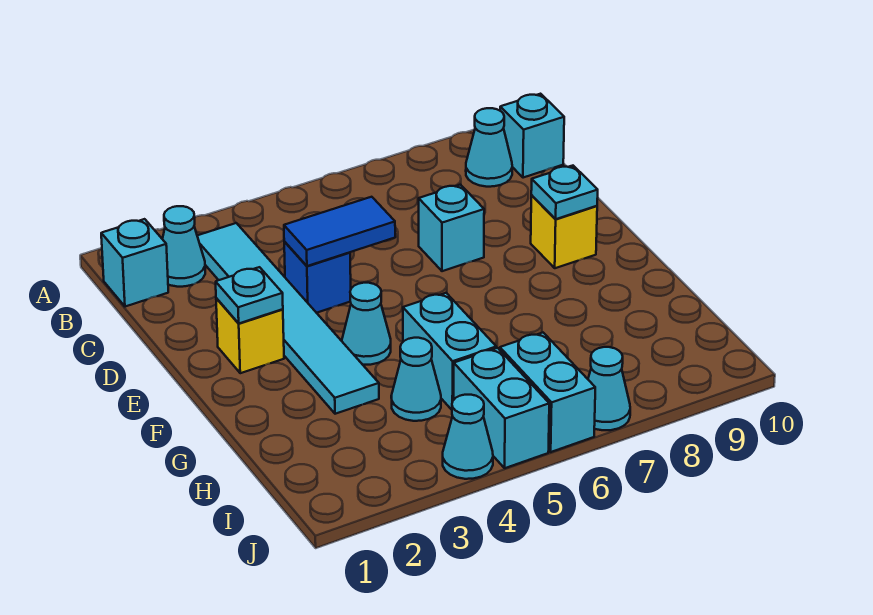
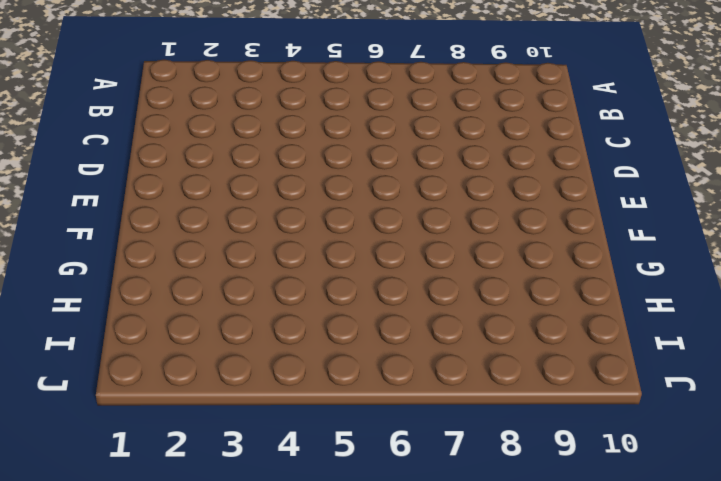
none -> cyan 1x1 brick [101,219,168,307]
none -> cyan 1x1 cone [163,206,205,287]
none -> cyan 1x6 tile [197,223,379,414]

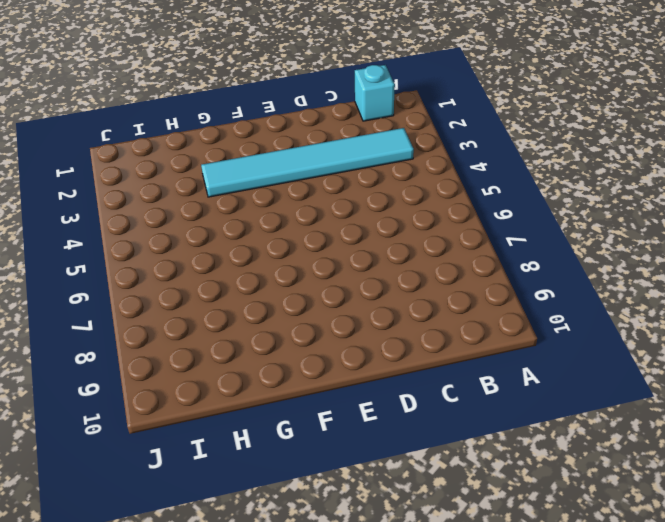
none -> cyan 1x1 cone [163,206,205,287]
none -> cyan 1x1 cone [466,108,512,187]
none -> cyan 1x1 brick [500,94,564,178]

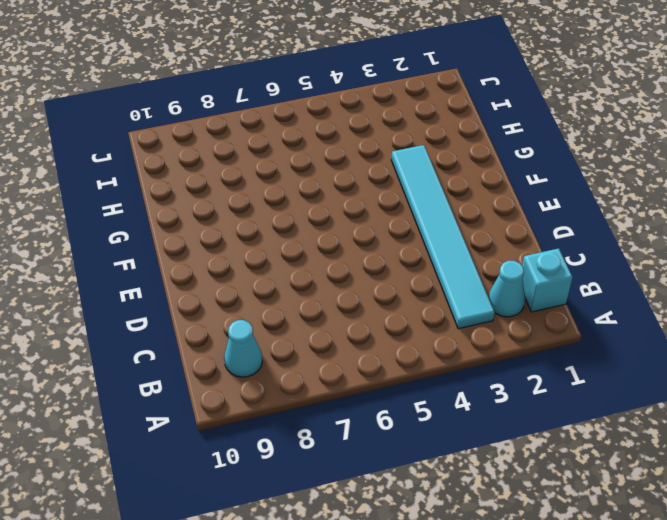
none -> cyan 1x1 brick [500,94,564,178]
none -> blue 1x1 brick [284,242,351,313]
none -> cyan 1x1 brick [419,185,484,271]

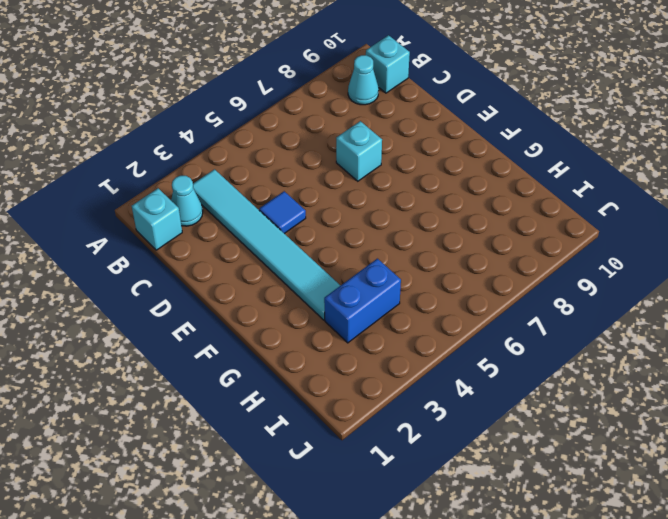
blue 1x1 tile [259,191,306,234] -> blue 1x1 brick [284,242,351,313]
blue 1x2 brick [324,259,401,343] -> cyan 1x1 cone [391,338,441,421]
none -> yellow 1x1 brick [216,298,284,373]
none -> yellow 1x1 brick [531,196,597,268]
none -> cyan 1x1 cone [342,283,391,365]

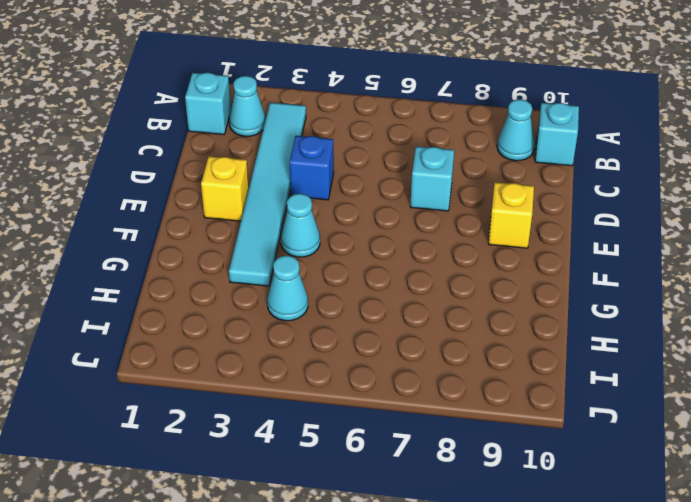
none -> cyan 1x2 brick [403,293,496,410]
none -> cyan 1x2 brick [454,348,549,468]
none -> cyan 1x2 brick [500,333,595,452]

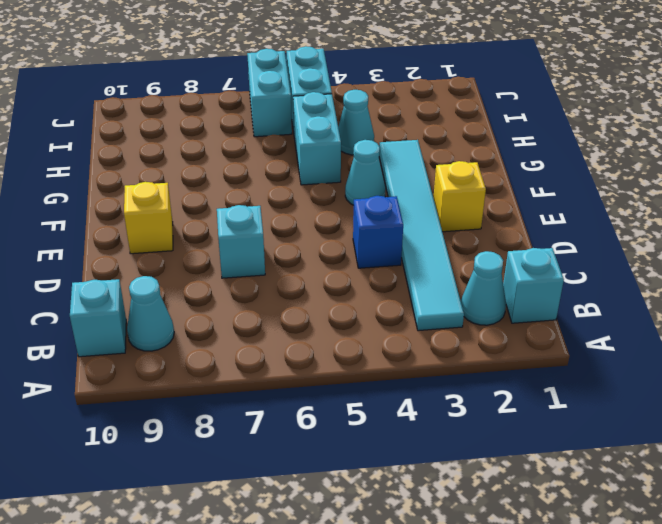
none -> cyan 1x1 cone [443,395,493,479]
none -> cyan 1x1 cone [588,347,630,430]
none -> blue 1x2 tile [284,197,395,266]

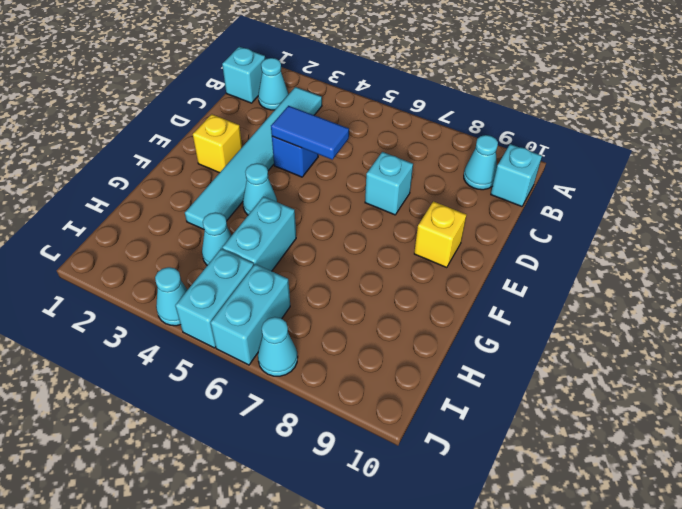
none -> cyan 1x1 plate [216,267,283,323]
none -> cyan 1x1 plate [531,166,598,219]

